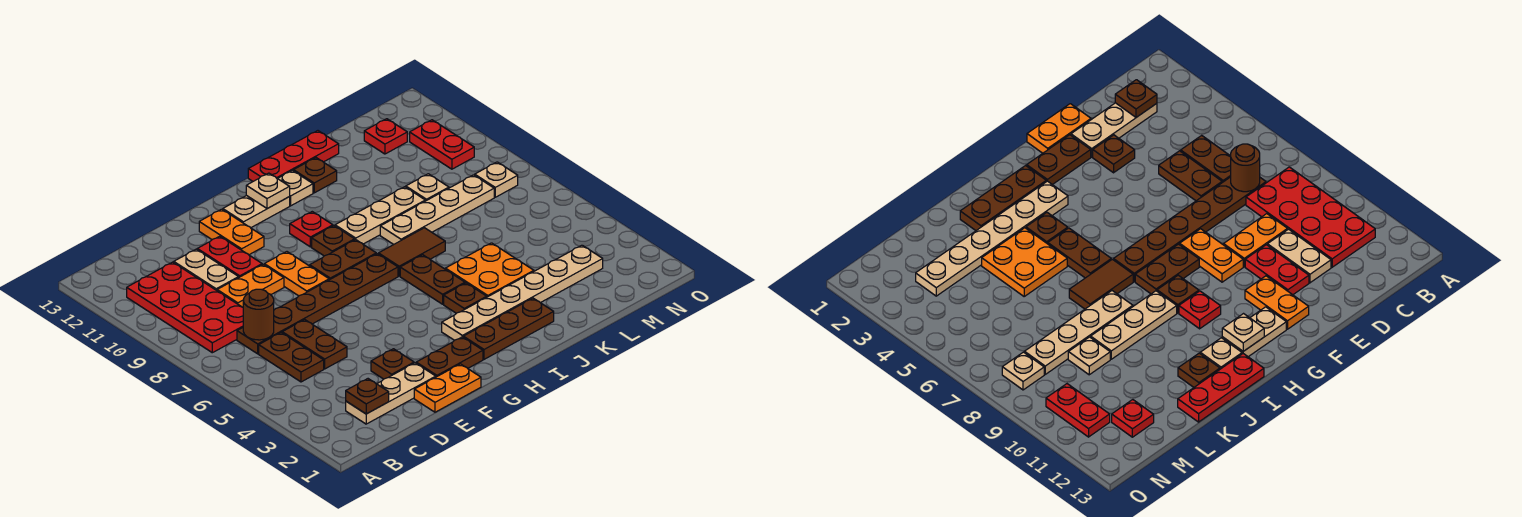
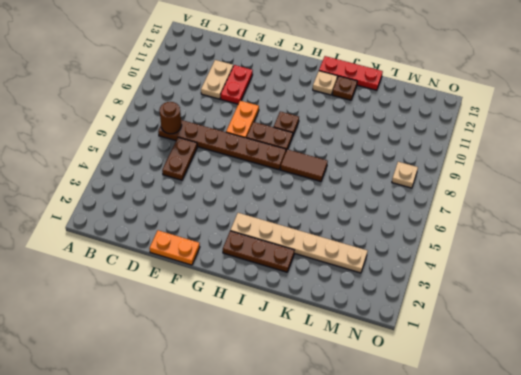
none -> red 2x4 plate [127,262,243,353]
none -> tan 1x3 plate [346,363,436,424]
none -> brown 1x2 plate [259,333,324,382]
none -> orange 1x2 plate [217,264,284,307]

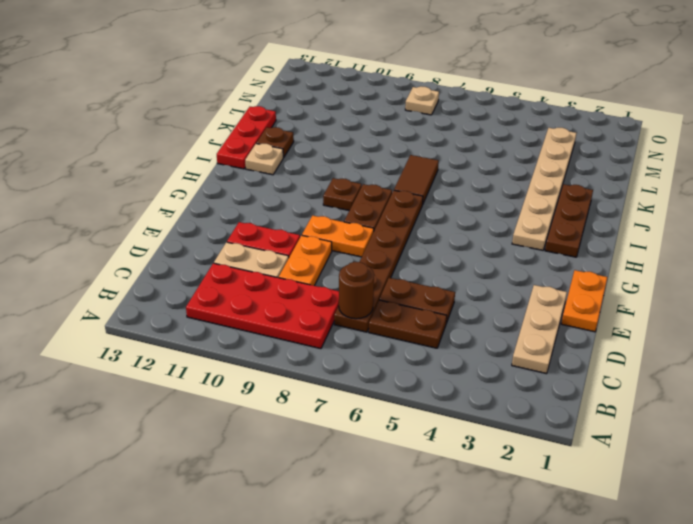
none -> brown 1x1 plate [371,349,414,379]
none -> brown 1x2 plate [416,337,483,377]
none -> orange 1x2 plate [199,209,264,255]
none -> tan 1x2 plate [223,196,290,228]

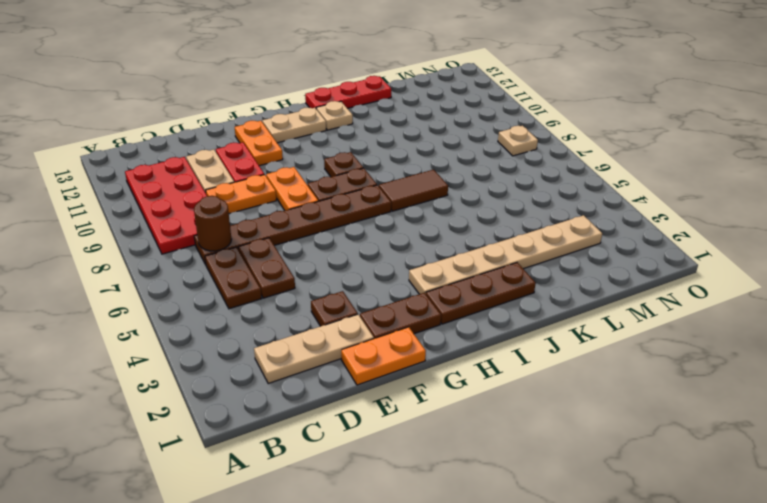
none -> red 1x1 plate [290,212,333,247]
none -> brown 1x1 plate [444,283,487,313]
none -> brown 1x2 plate [400,255,465,304]
none -> tan 1x3 plate [335,187,425,244]

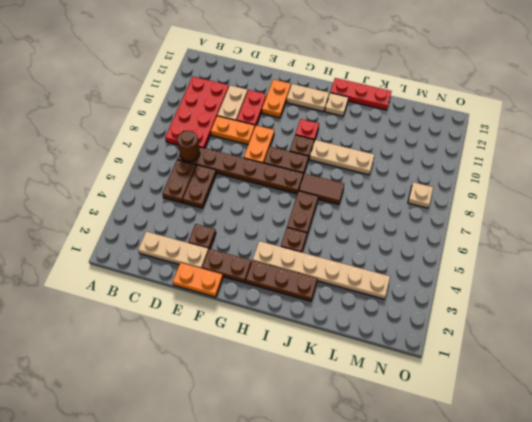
none -> orange 2x2 plate [445,243,534,297]
none -> tan 1x4 plate [380,175,494,245]
none -> brown 1x1 plate [294,158,337,193]
none -> tan 1x1 plate [406,174,449,201]

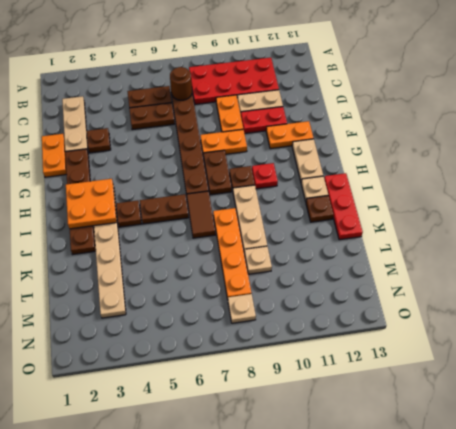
orange 2x2 plate [66,179,117,229] -> orange 2x2 plate moved to [445,243,534,297]
orange 1x4 plate [213,208,251,299] -> tan 1x4 plate [380,175,494,245]
none -> red 1x1 plate [364,119,407,154]
none -> red 1x2 plate [410,120,474,169]
none -> brown 1x1 plate [346,379,389,414]
none -> tan 1x1 plate [246,173,290,209]

